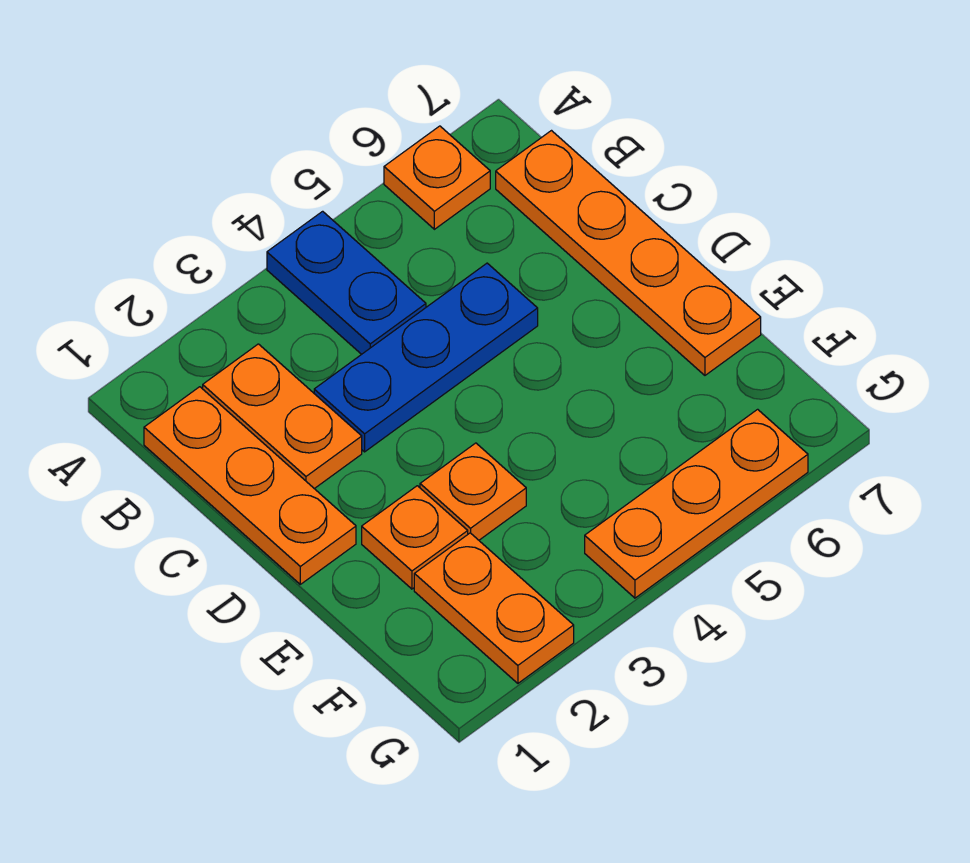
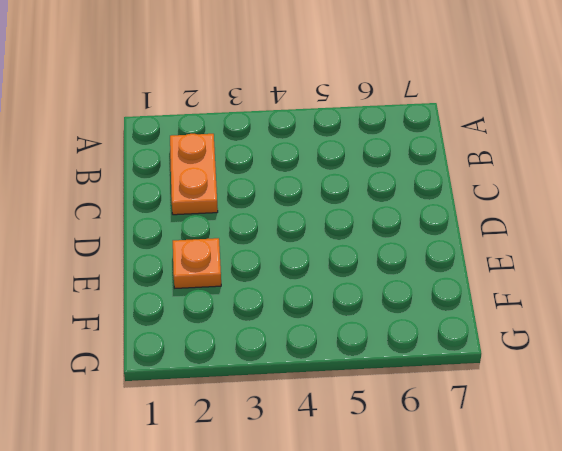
none -> blue 1x2 plate [267,211,426,354]
none -> orange 1x1 plate [384,126,490,229]

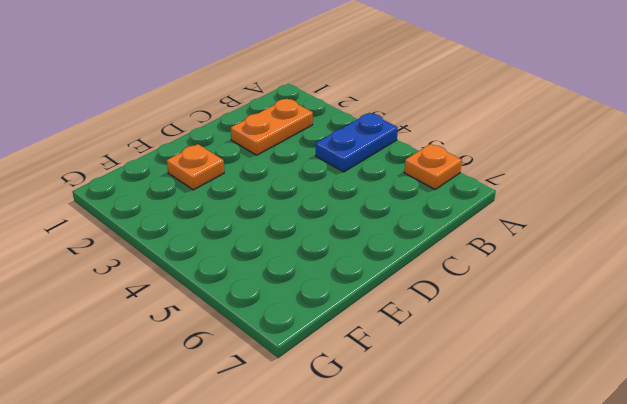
none -> orange 1x3 plate [144,387,356,584]
none -> orange 1x4 plate [496,131,761,375]

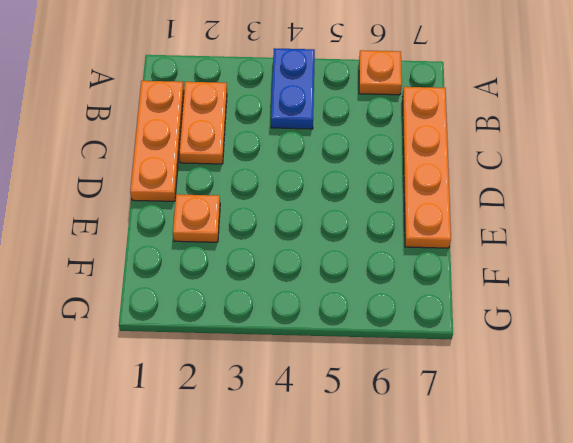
none -> blue 1x3 plate [314,263,538,452]
none -> orange 1x1 plate [420,443,526,540]

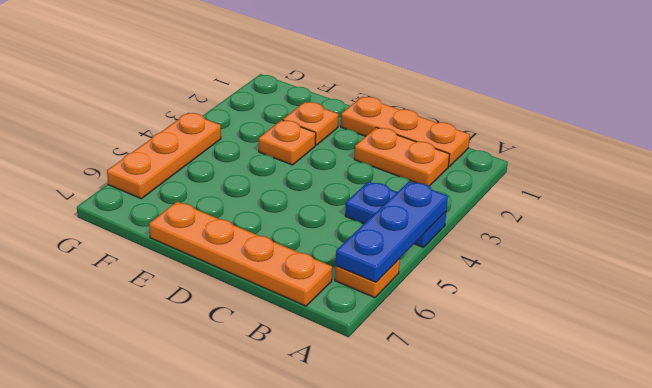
blue 1x3 plate [336,181,448,282] -> blue 1x3 plate moved to [314,263,538,452]
none -> orange 1x2 plate [414,533,574,683]

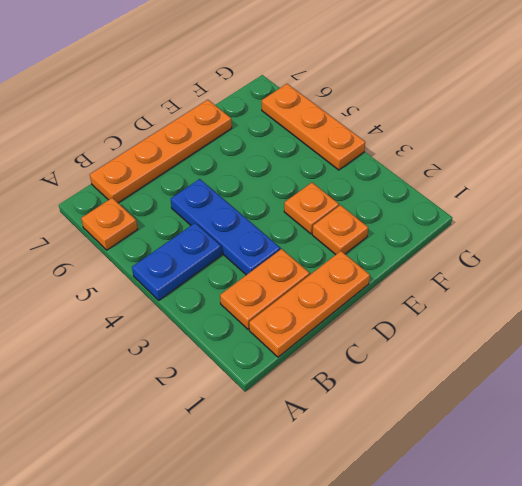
none -> orange 1x2 plate [414,533,574,683]

